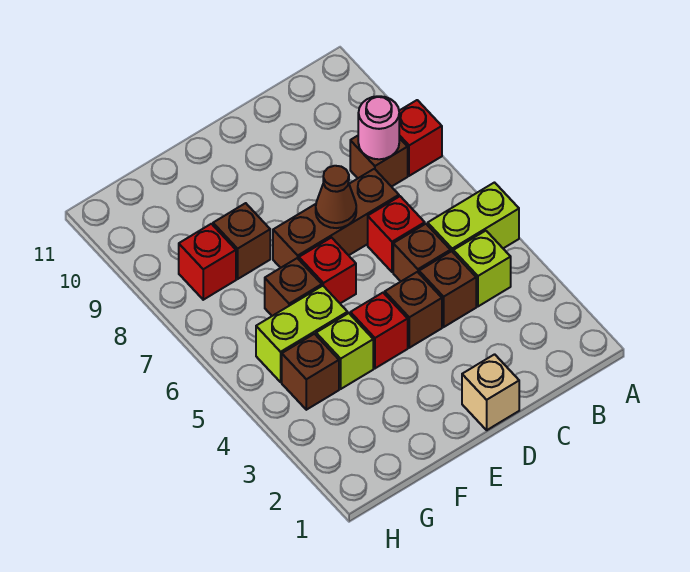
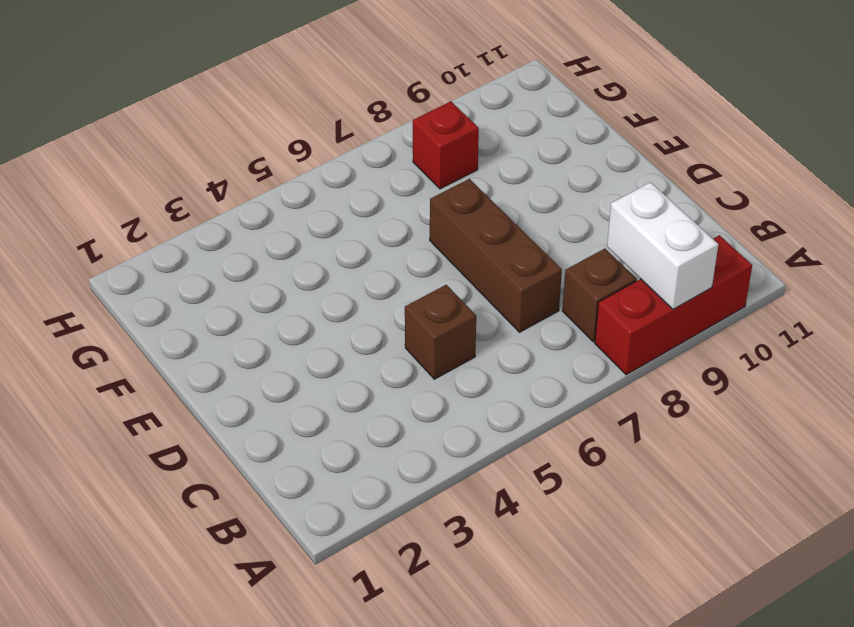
red 1x3 brick [595,235,752,375] -> red 1x1 brick [399,100,442,176]
white 1x2 brick [607,182,718,309] -> none
none -> lime 1x2 brick [428,183,519,252]
none -> lime 1x1 brick [453,231,511,306]
none -> brown 1x1 brick [419,251,476,327]

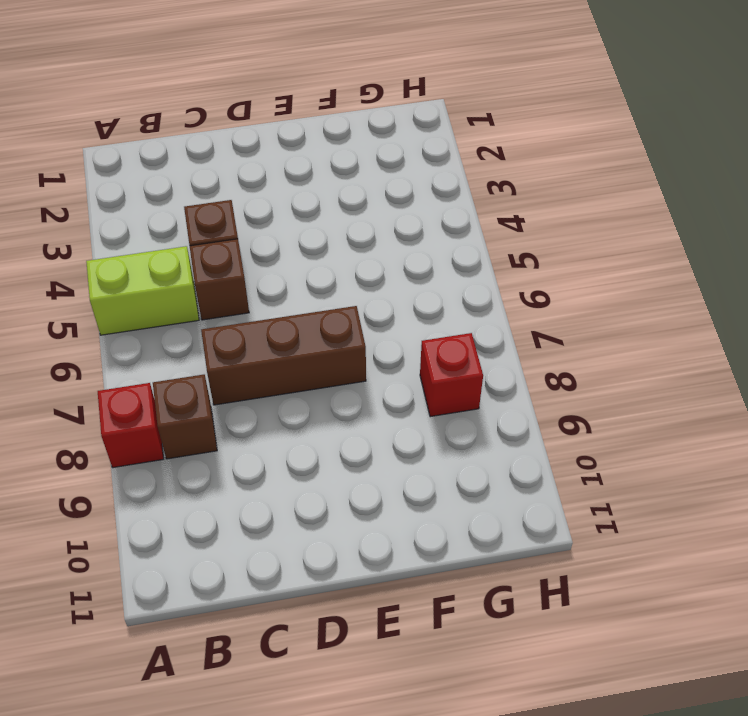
none -> lime 1x1 brick [453,231,511,306]
none -> red 1x1 brick [368,196,425,272]
none -> tan 1x1 brick [462,354,519,430]

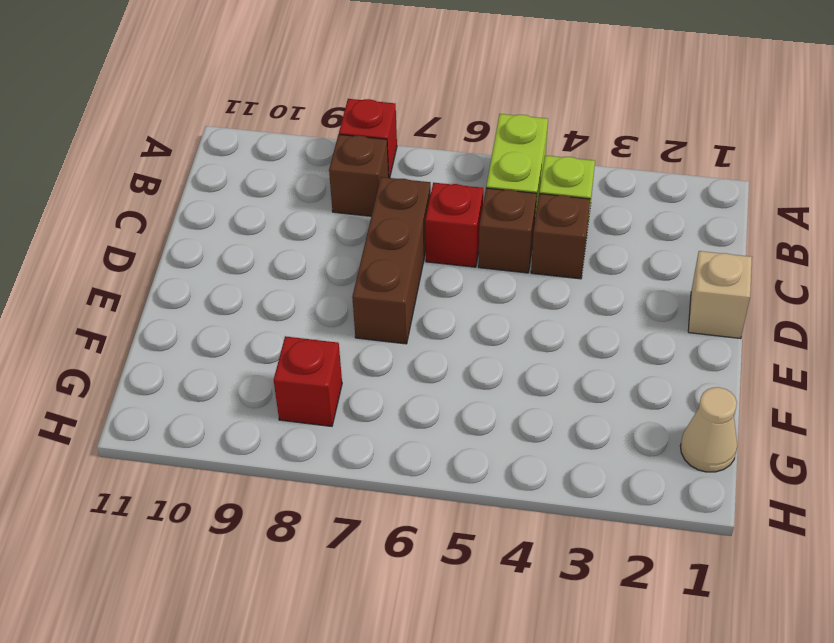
tan 1x1 cone [680,387,737,472] -> none
none -> brown 1x1 brick [385,272,442,348]
none -> red 1x1 brick [350,293,408,368]
none -> red 1x1 brick [299,238,356,303]

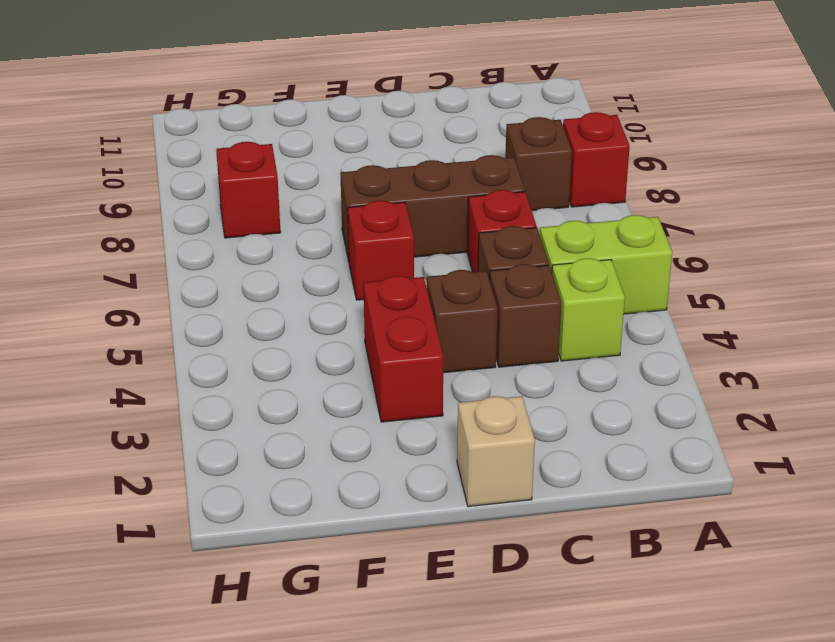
red 1x2 brick [363,276,443,422] -> red 1x1 brick [350,293,408,368]
none -> lime 1x1 brick [316,313,373,389]
none -> lime 1x2 brick [256,286,348,382]
none -> brown 1x1 brick [265,258,322,316]

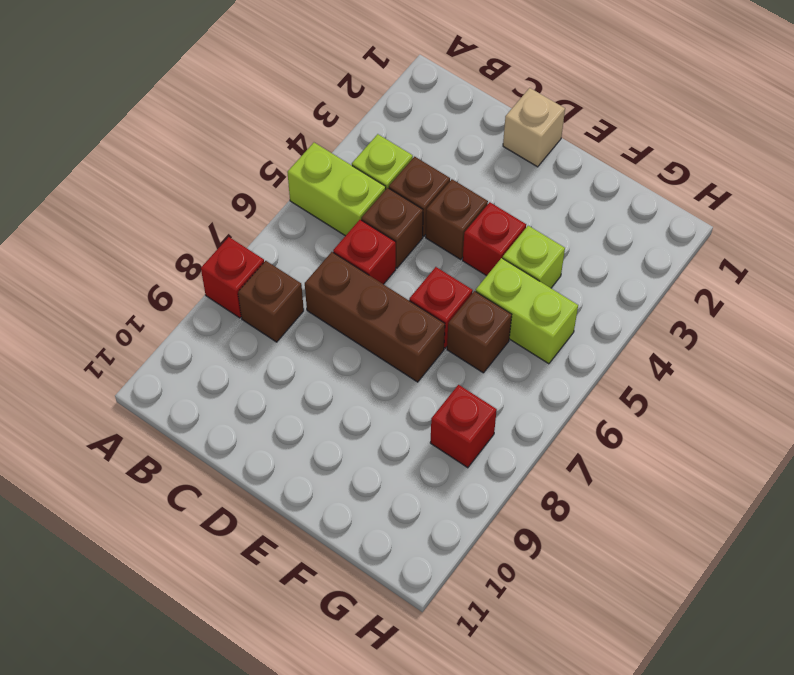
none -> brown 1x1 brick [213,203,270,279]
none -> brown 1x1 brick [282,334,339,410]
none -> pink 1x1 round brick [358,96,399,159]

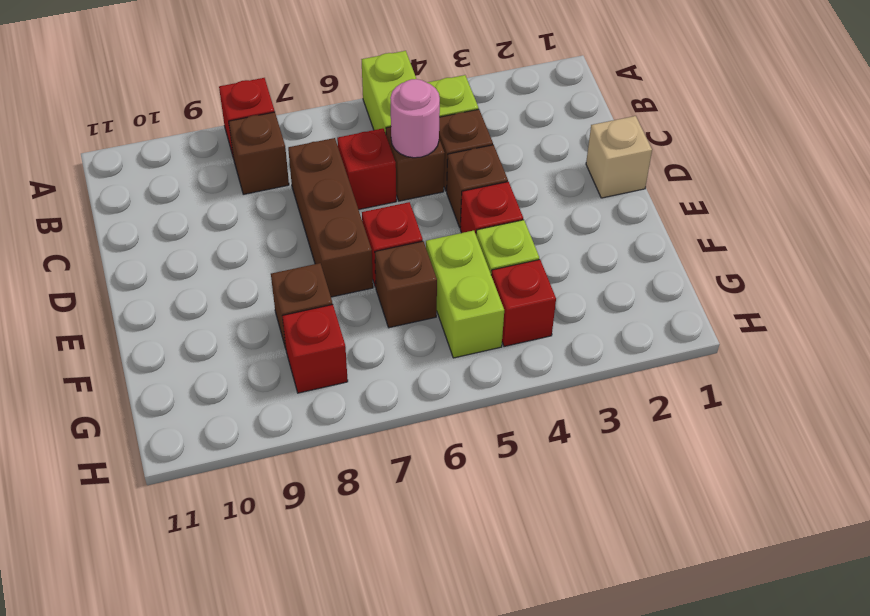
pink 1x1 round brick [390,79,440,158] -> pink 1x1 round brick moved to [358,96,399,159]
red 1x1 brick [491,259,556,347] -> brown 1x1 brick [282,334,339,410]
none -> brown 1x1 cone [316,166,356,228]

